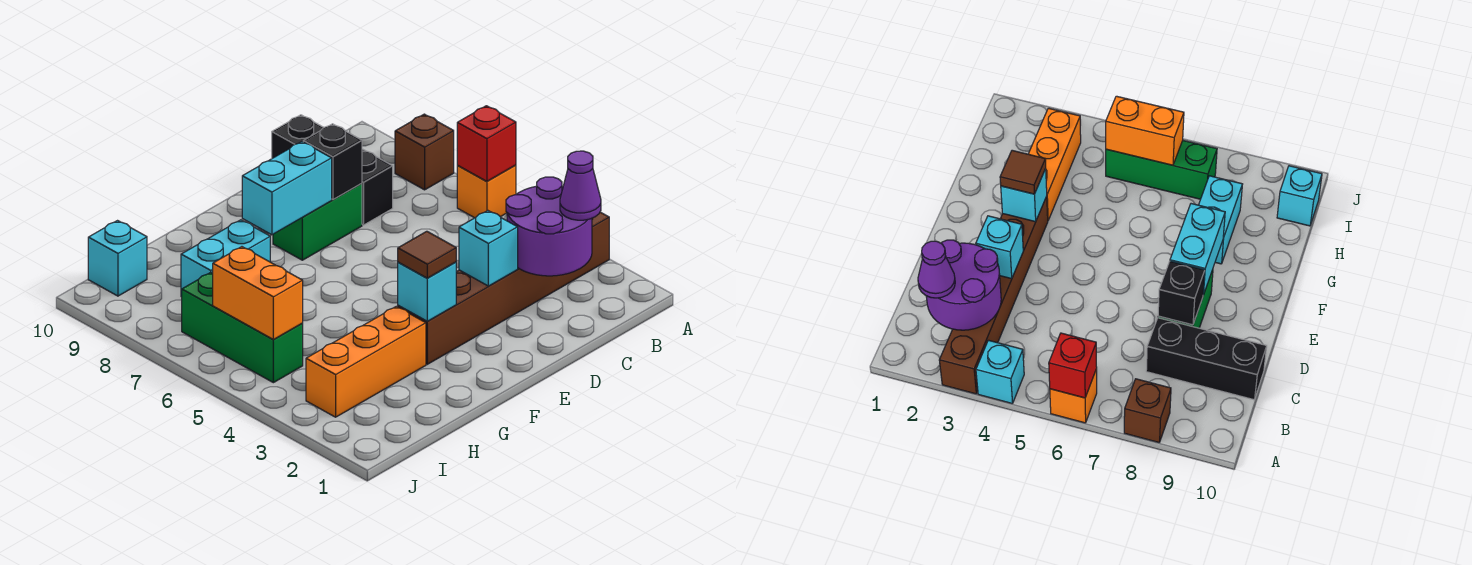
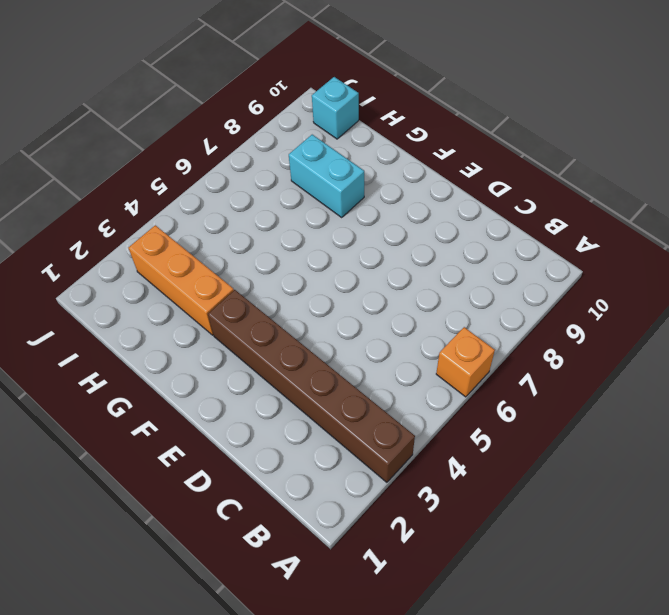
none -> cyan 1x1 brick [976,340,1024,404]
none -> brown 1x1 brick [395,114,454,190]
none -> black 1x3 brick [272,115,393,225]

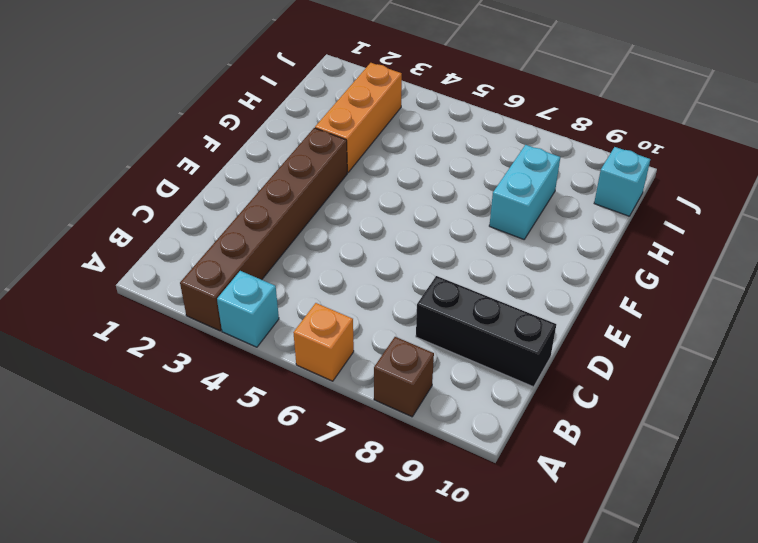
none -> green 1x2 brick [273,183,362,260]
none -> green 1x3 brick [182,272,303,383]
none -> red 1x1 brick [457,106,516,181]

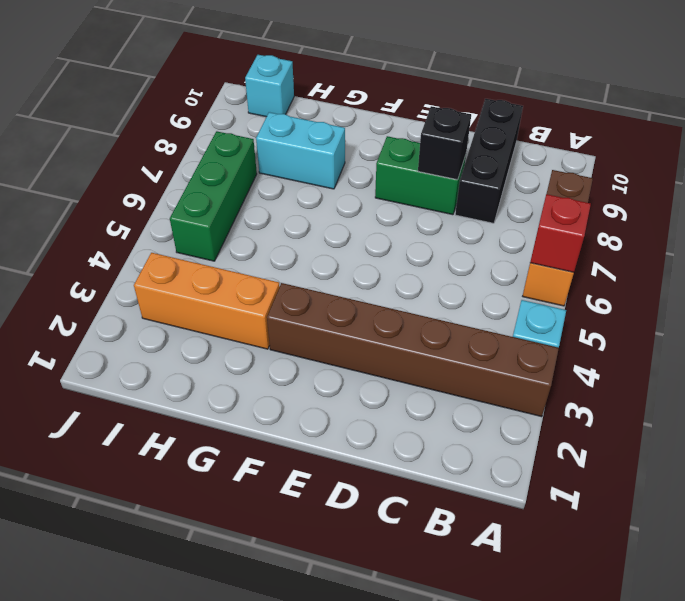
none -> purple 2x2 round brick [506,177,592,276]
none -> cyan 1x1 brick [459,211,518,286]
none -> cyan 1x2 brick [242,142,332,235]

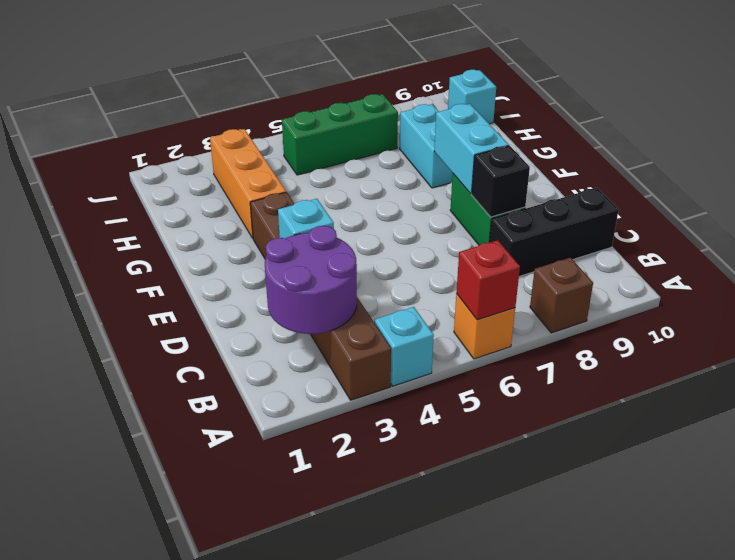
none -> cyan 1x1 brick [398,262,456,321]
none -> orange 1x2 brick [213,247,303,339]
none -> purple 1x1 cone [560,151,601,220]

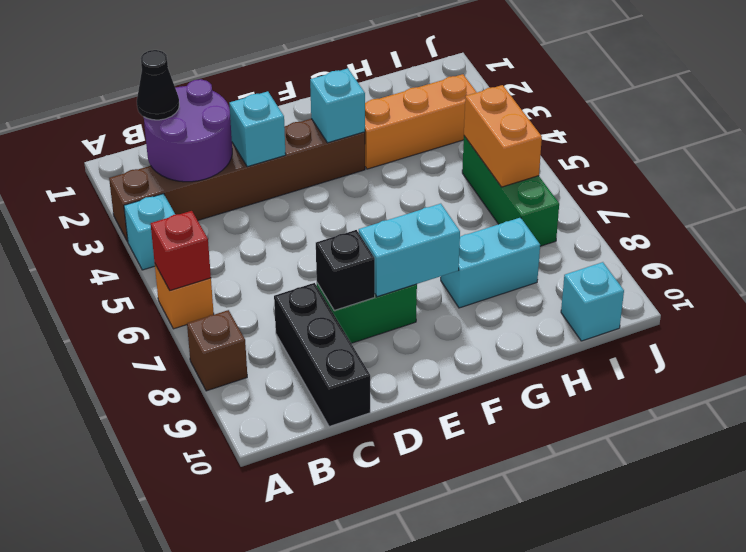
black 1x1 cone [137,50,179,120] -> purple 1x1 cone [560,151,601,220]
none -> brown 1x1 tile [398,231,456,278]

